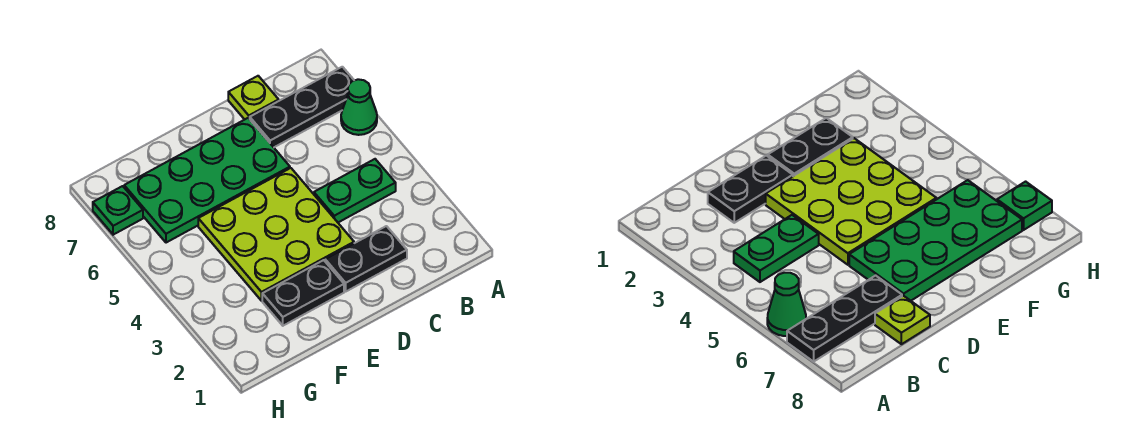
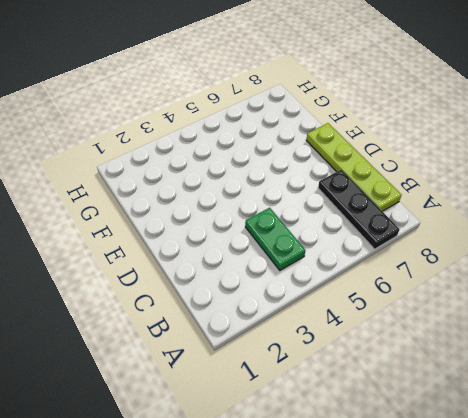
lime 1x4 plate [306,123,402,211] -> lime 1x1 plate [228,76,279,120]
none -> green 1x1 cone [341,79,377,135]
none -> black 1x2 plate [325,226,407,291]

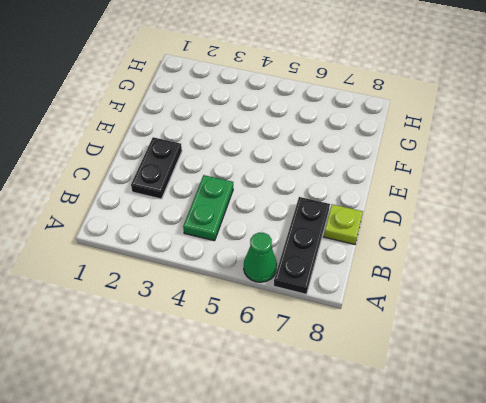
none -> lime 3x3 plate [198,168,354,301]
none -> green 2x4 plate [124,118,290,243]

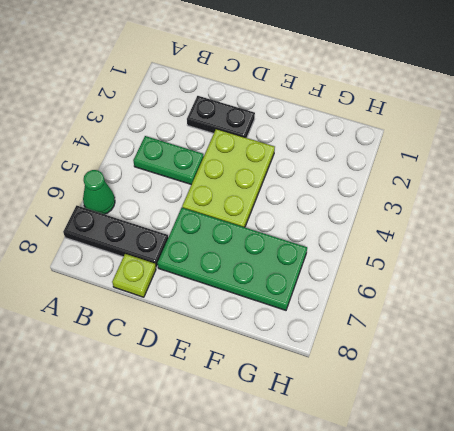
lime 2x3 plate [182,129,275,227] -> lime 3x3 plate [198,168,354,301]
none -> black 1x2 plate [262,260,344,326]
none -> green 1x1 plate [93,186,143,235]

